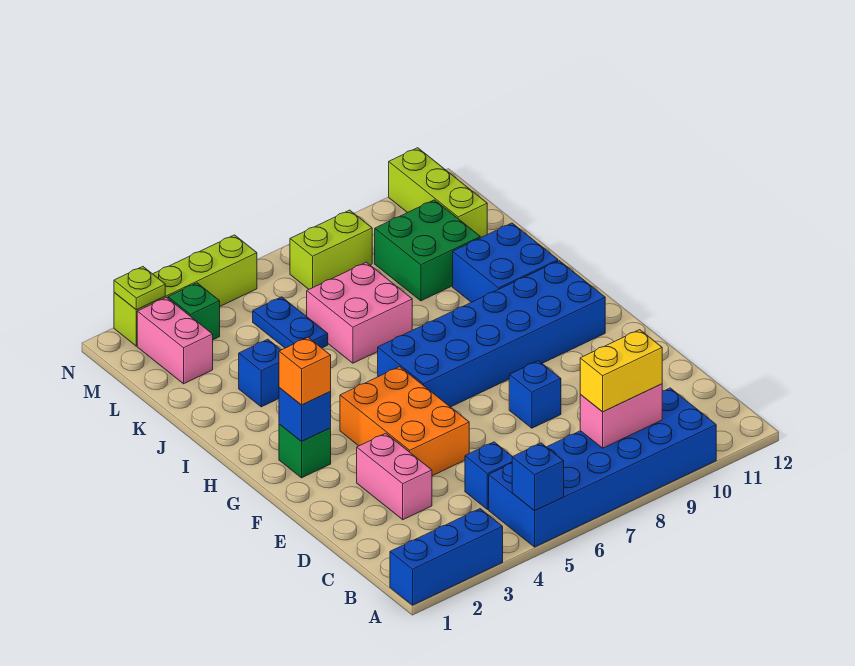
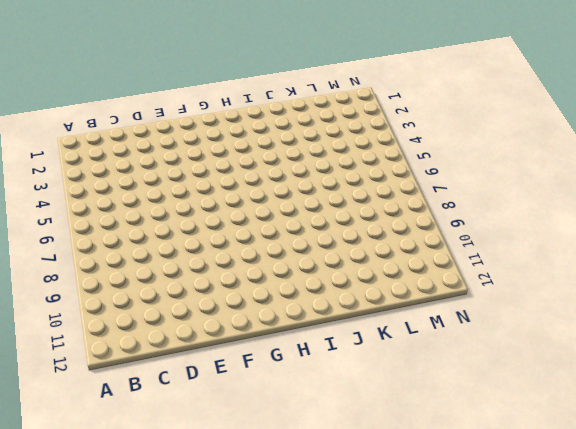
none -> blue 1x3 brick [390,509,503,605]
none -> blue 2x6 brick [489,388,716,547]
none -> blue 1x1 brick [465,442,512,509]

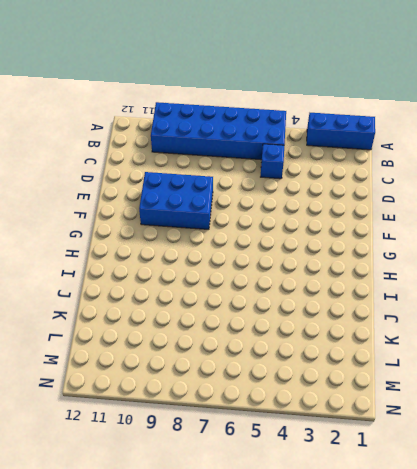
blue 2x3 brick [139,172,213,229] -> blue 1x1 brick [509,361,561,428]
none -> pink 1x2 brick [357,433,432,520]
none -> orange 2x3 brick [340,367,469,476]
none -> green 1x1 brick [279,424,331,478]

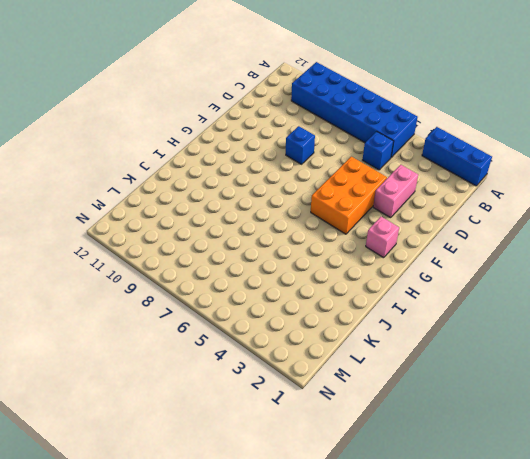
pink 1x1 brick [366,217,399,258] -> green 1x1 brick [279,424,331,478]
none -> blue 2x6 brick [378,261,605,407]
none -> blue 2x2 brick [453,223,558,302]
none -> blue 1x1 brick [239,339,281,407]

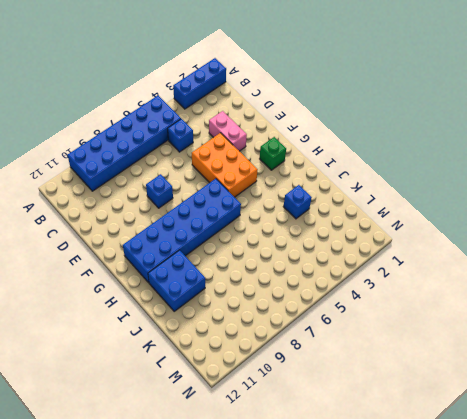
none -> pink 2x2 brick [307,262,412,363]
none -> blue 1x2 plate [253,297,328,348]
none -> green 2x2 brick [375,200,480,301]

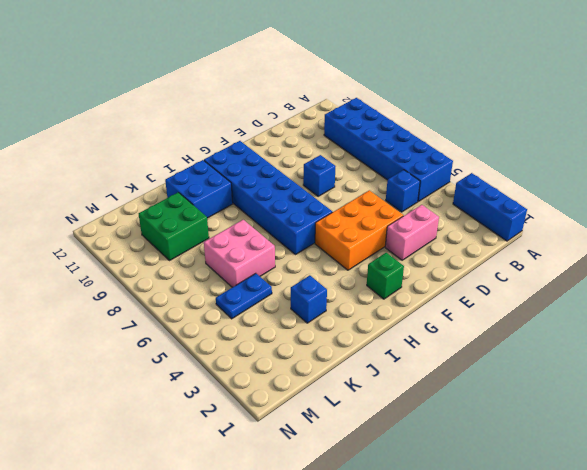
none -> pink 1x2 brick [137,297,213,384]
none -> lime 1x3 brick [389,148,487,238]
none -> green 1x1 brick [168,283,220,340]

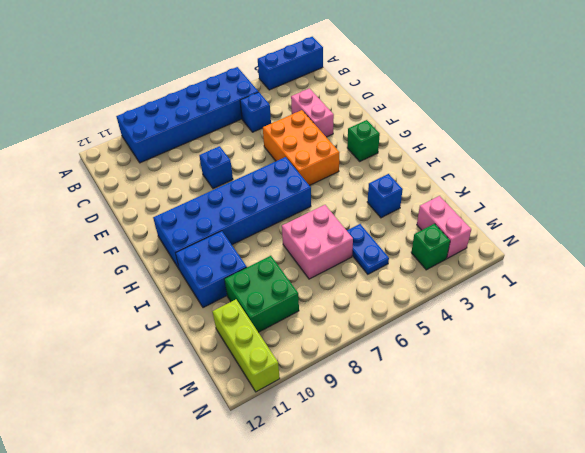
none -> lime 1x2 brick [290,210,372,289]
none -> lime 1x4 brick [114,235,257,346]
none -> blue 1x1 brick [512,443,564,511]

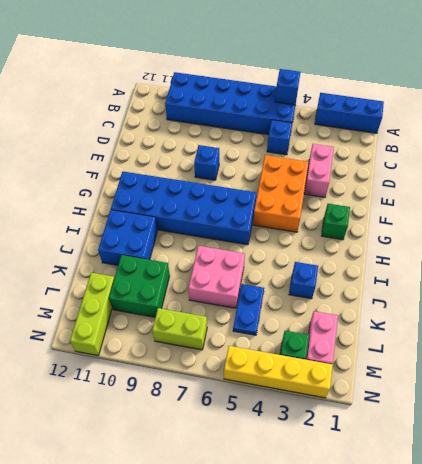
yellow 1x4 brick [224,346,333,398] -> lime 1x4 brick [114,235,257,346]
none -> pink 1x2 brick [580,384,662,448]
none -> blue 1x1 brick [279,388,331,442]
none -> lime 1x1 plate [114,267,165,310]

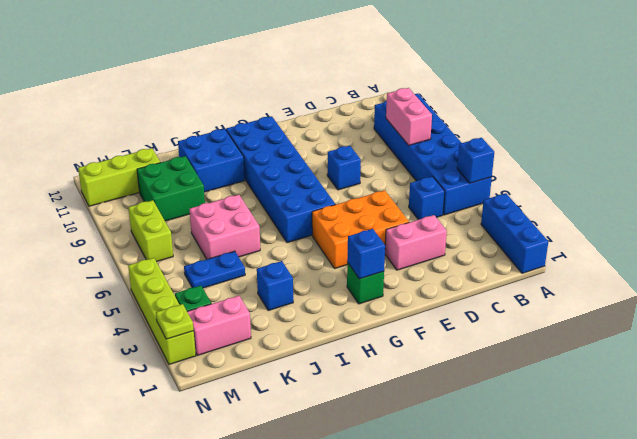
none -> yellow 1x2 brick [580,330,662,412]
none -> orange 1x1 brick [279,337,331,405]

